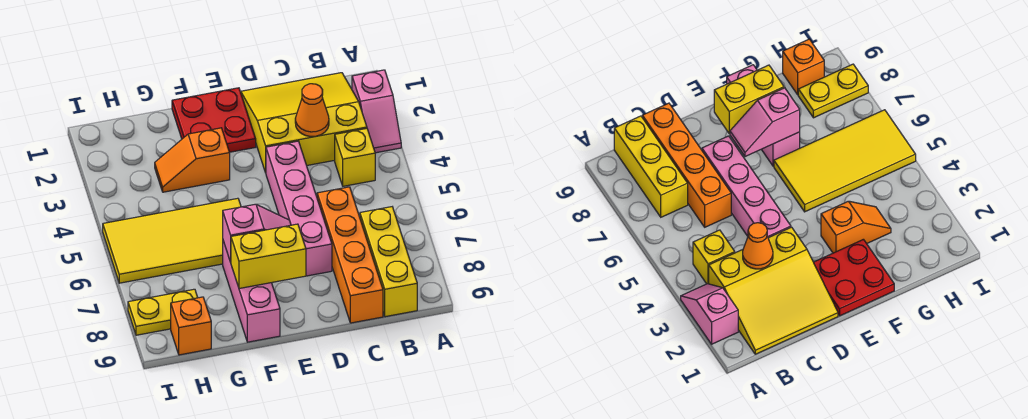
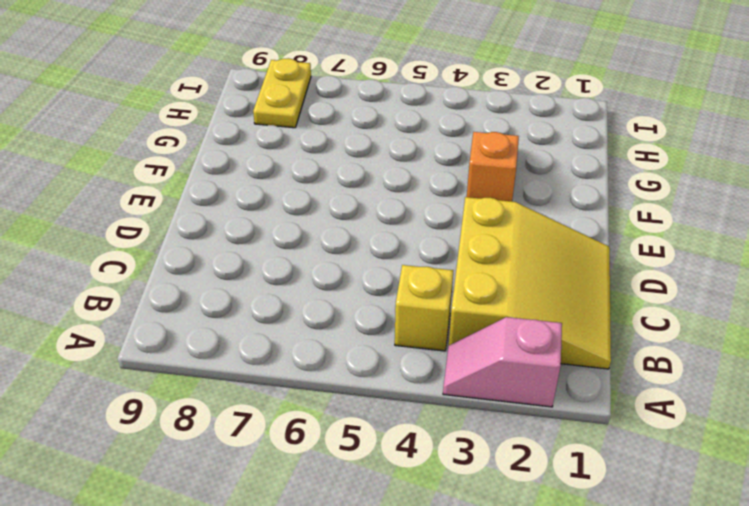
none -> yellow 1x3 brick [360,207,417,317]
none -> orange 1x4 brick [317,187,383,323]
none -> pink 1x4 brick [266,141,332,276]

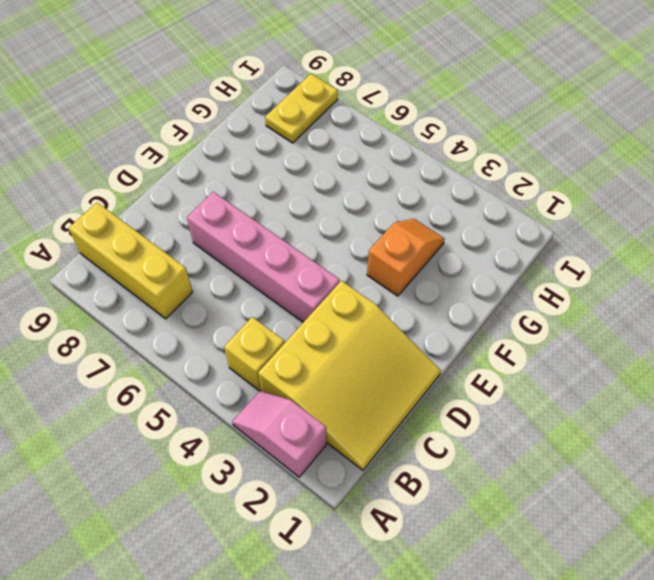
none -> orange 1x4 brick [317,187,383,323]
none -> red 2x2 plate [172,88,256,152]
none -> yellow 2x4 tile [103,198,241,283]

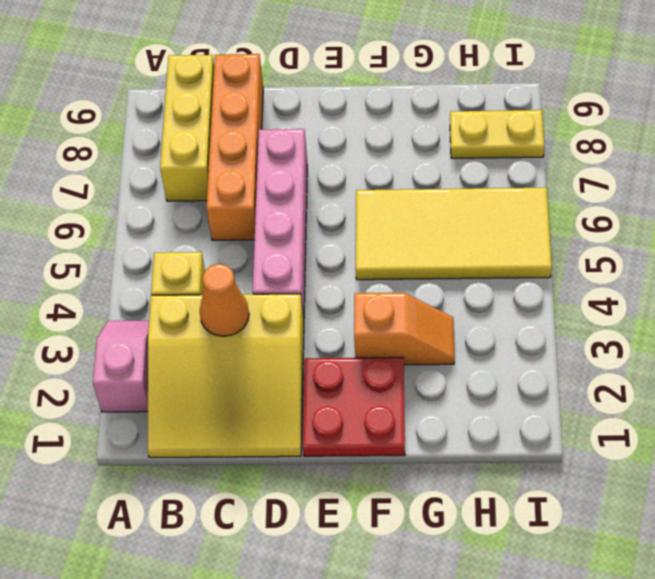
none -> pink 1x3 brick [223,241,280,342]
none -> orange 1x1 brick [171,297,211,355]
none -> pink 1x2 slope [223,204,291,262]

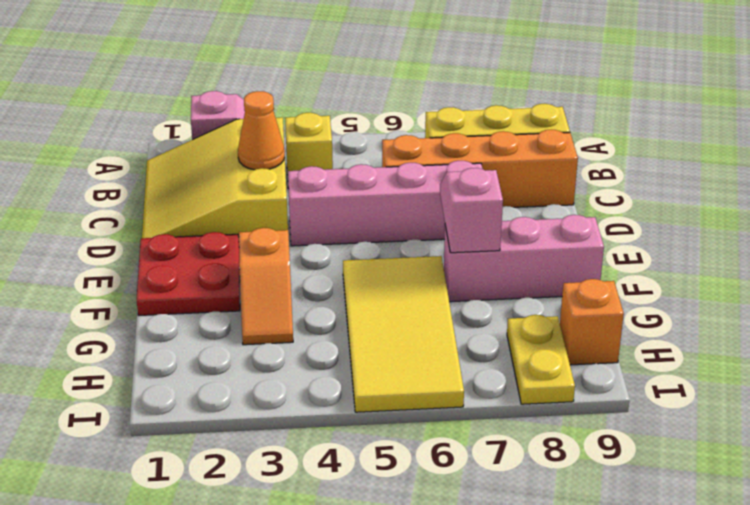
none -> yellow 1x2 brick [231,224,306,289]

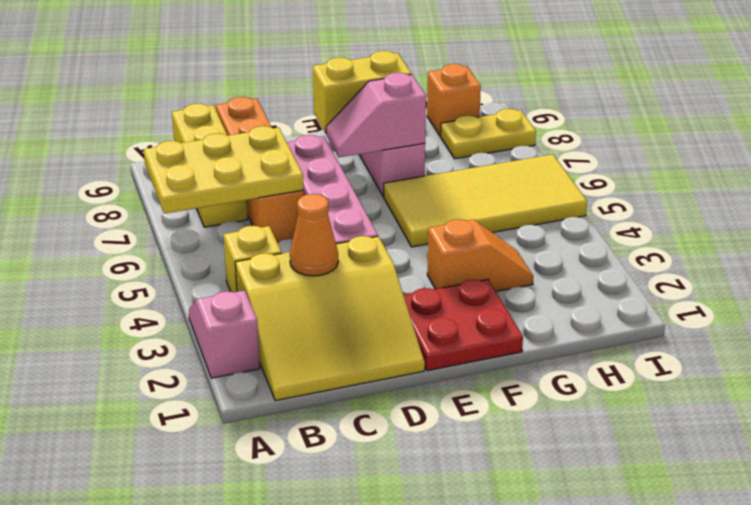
yellow 2x3 plate [144,126,304,214] -> none

